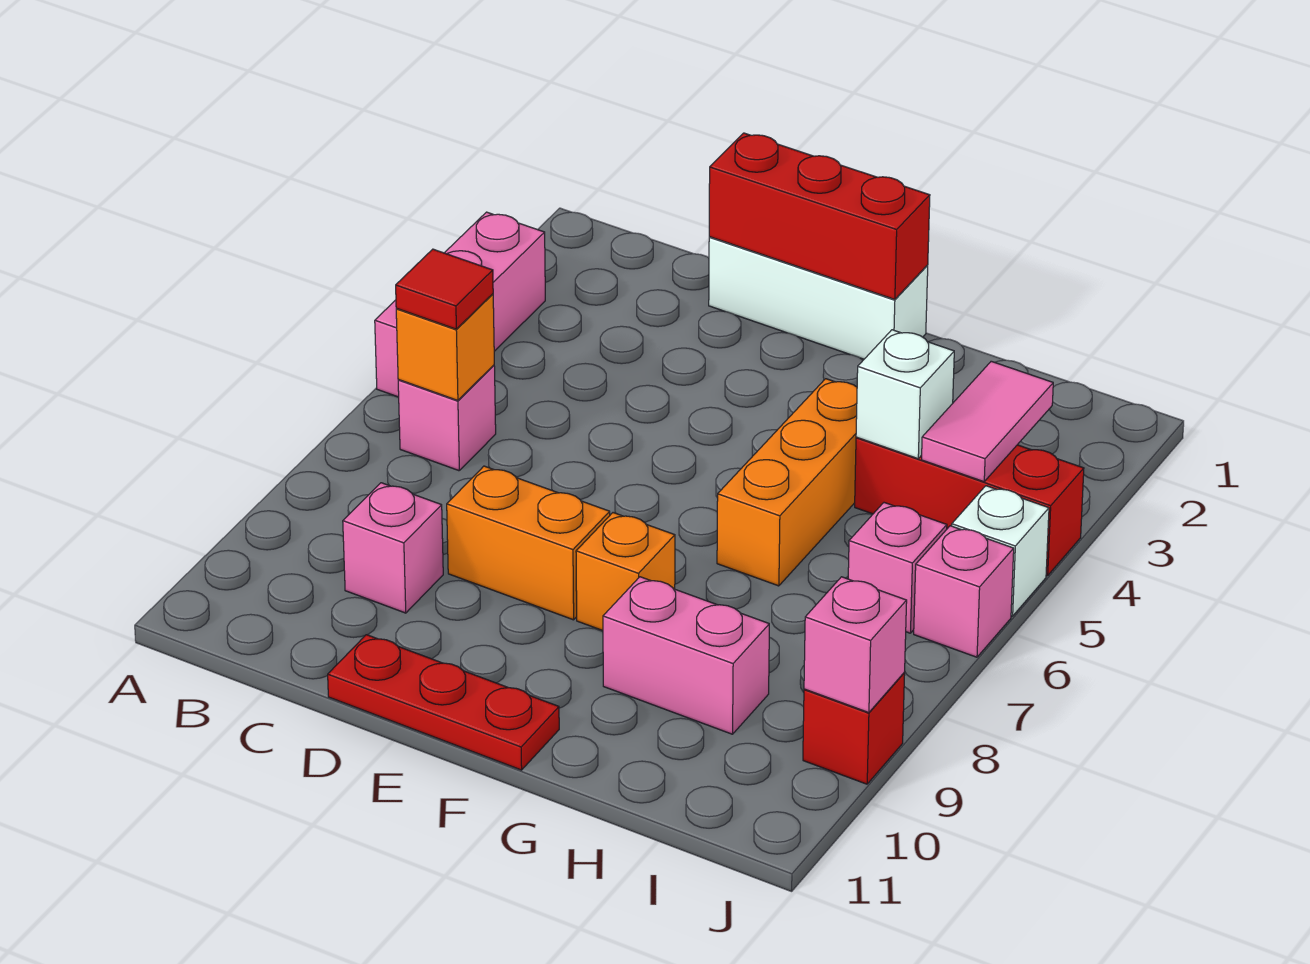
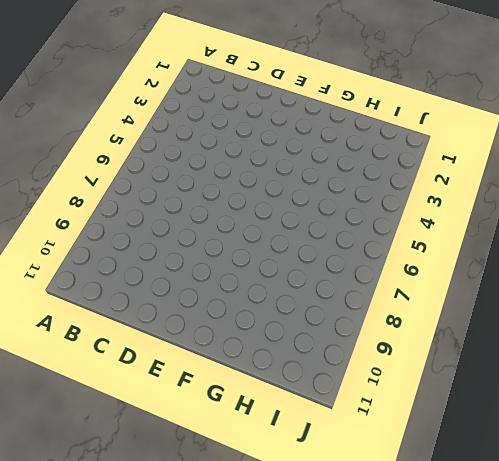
none -> pink 1x3 brick [375,212,545,397]
none -> pink 1x1 brick [398,365,496,471]
none -> pink 1x1 brick [343,483,443,613]

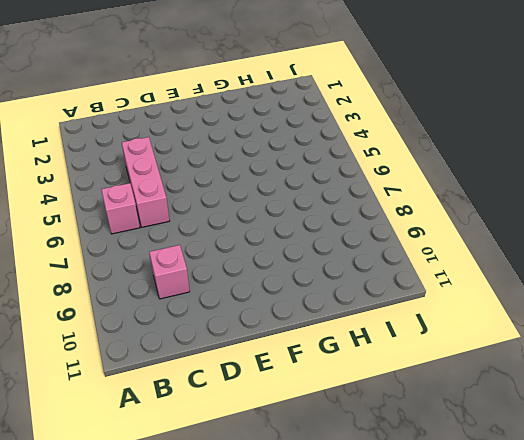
pink 1x3 brick [122,137,170,227] -> pink 1x3 brick moved to [375,212,545,397]
none -> white 1x3 brick [709,237,928,359]
none -> orange 1x2 brick [447,466,610,620]
none -> red 1x3 plate [328,635,559,770]

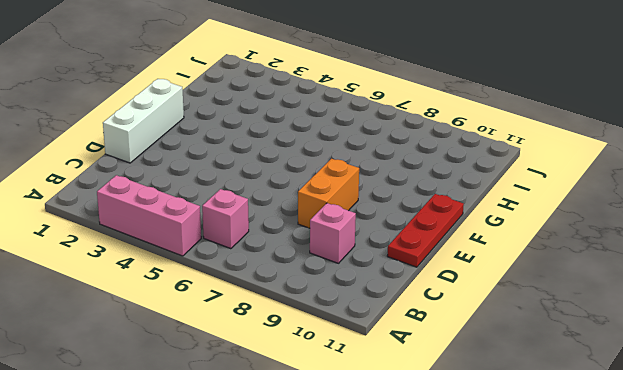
none -> orange 1x1 brick [576,513,675,631]
none -> orange 1x3 brick [717,379,857,586]
none -> pink 1x2 brick [603,577,769,734]

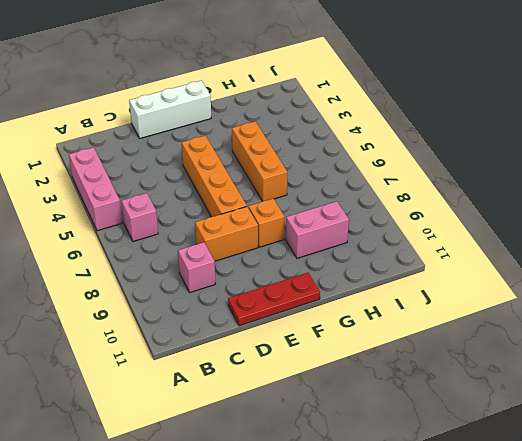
orange 1x4 brick [182,135,247,217] -> none
none -> red 1x3 brick [855,437,1084,576]
none -> pink 1x1 brick [848,503,947,633]
none -> white 1x1 brick [952,486,1049,616]

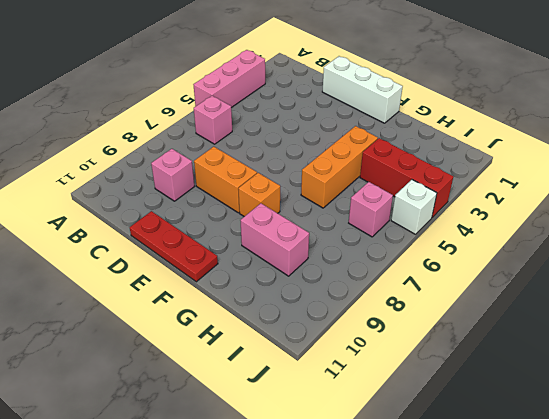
none -> pink 1x1 brick [914,526,1014,657]
none -> red 1x1 brick [803,673,905,784]
none -> orange 1x1 brick [396,294,494,400]

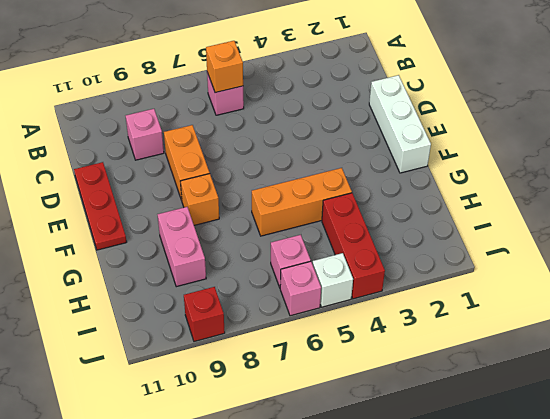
none -> pink 1x3 brick [375,212,545,397]
none -> red 1x3 brick [709,133,930,300]
none -> white 1x1 brick [856,330,954,459]

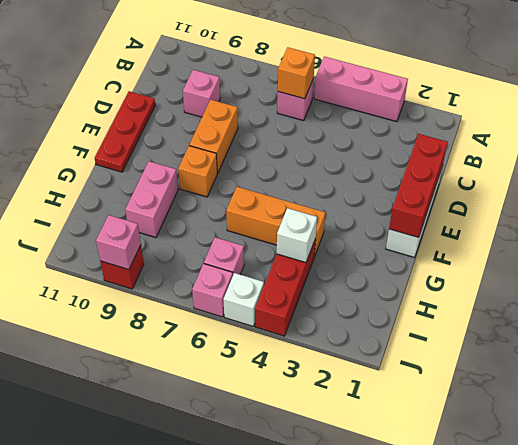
none -> pink 1x2 tile [922,361,1053,482]
none -> red 1x1 tile [396,249,493,329]

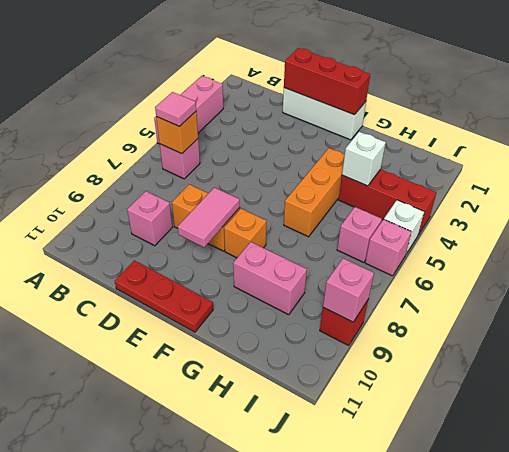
pink 1x1 tile [155,92,196,127] -> red 1x1 tile [396,249,493,329]
pink 1x2 tile [178,187,240,247] -> pink 1x2 tile moved to [922,361,1053,482]

